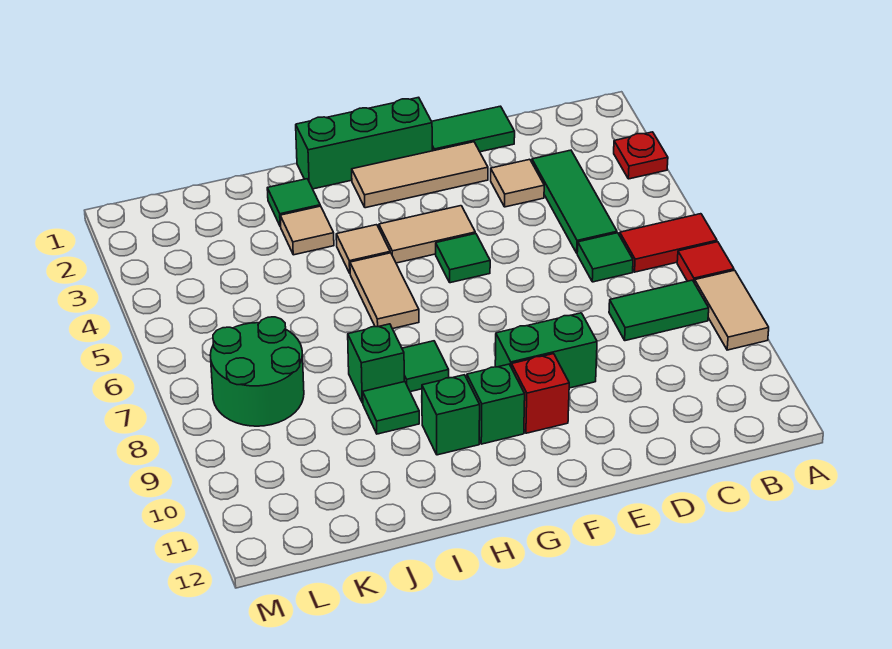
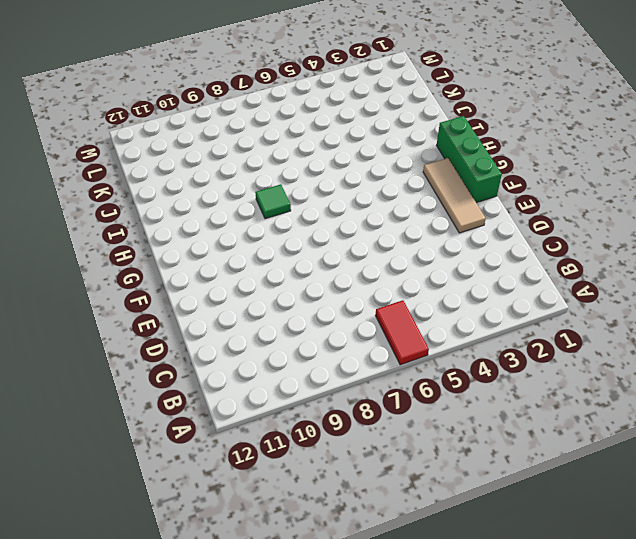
none -> red 1x1 plate [614,132,668,179]
none -> red 1x1 tile [677,242,734,283]
none -> tan 1x2 tile [695,270,769,350]

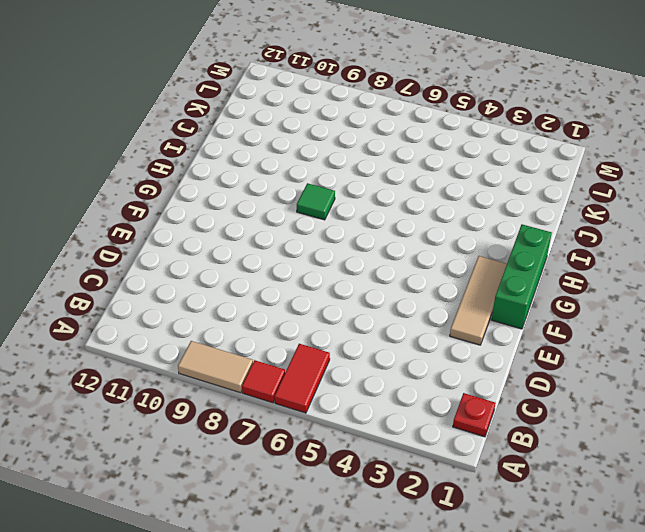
red 1x1 plate [453,393,495,437] -> red 1x1 plate moved to [614,132,668,179]
none -> green 1x2 tile [609,280,709,341]
none -> green 1x3 tile [532,150,617,253]
none -> green 1x1 tile [577,233,633,282]

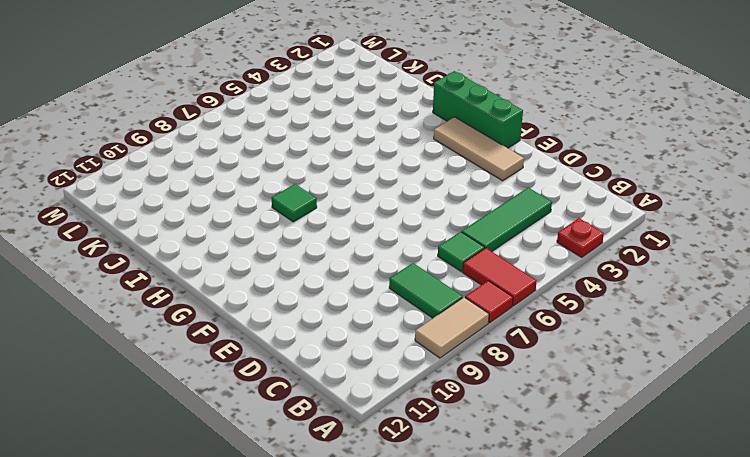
none -> green 1x2 tile [432,106,515,152]
none -> tan 1x1 tile [491,159,544,207]
none -> green 1x2 brick [495,313,597,388]

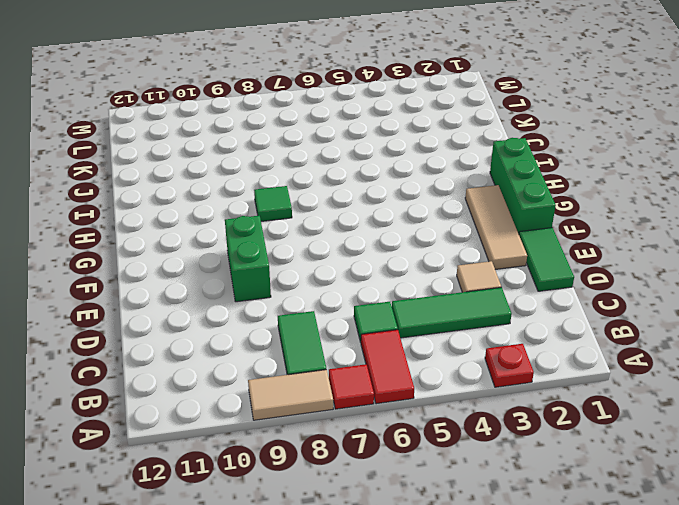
none -> tan 1x2 tile [379,206,475,263]
none -> green 1x1 tile [436,233,490,283]
none -> red 1x1 brick [511,354,569,433]

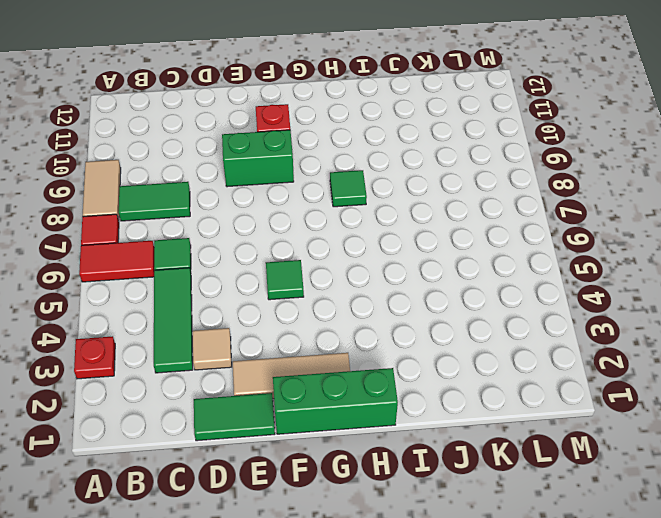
none -> tan 1x2 tile [379,206,475,263]
none -> green 1x1 brick [467,364,525,444]
none -> tan 1x1 tile [336,225,390,273]

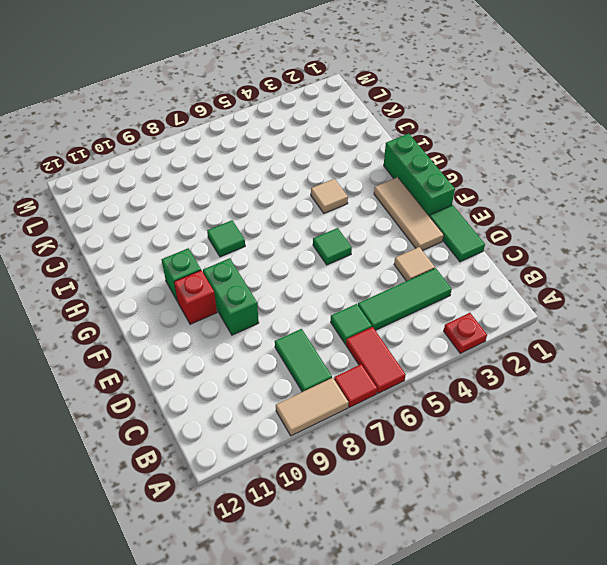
none -> tan 1x2 tile [379,206,475,263]
none -> tan 1x2 tile [350,253,419,329]
none -> green 1x1 brick [422,375,480,455]

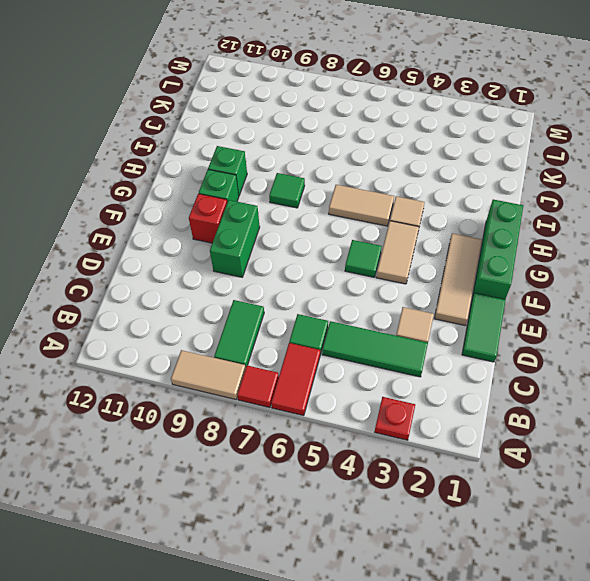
none -> green 1x1 tile [267,179,320,226]
none -> tan 1x1 tile [280,206,334,255]
none -> green 1x1 brick [348,324,404,403]

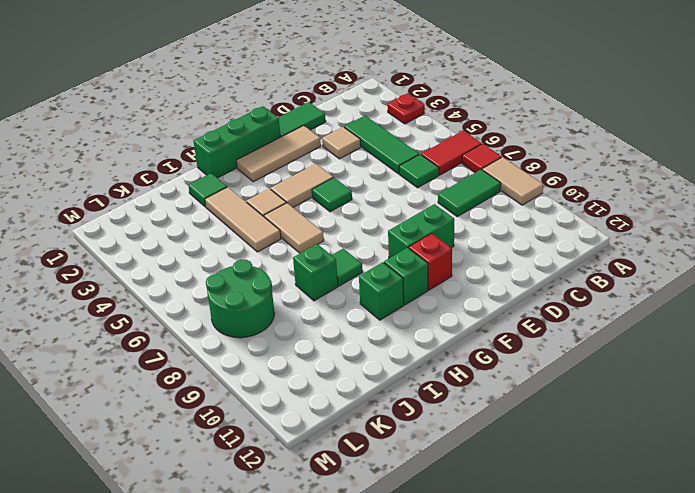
tan 1x3 tile [205,187,281,252] -> tan 1x1 tile [280,206,334,255]
none -> green 1x1 tile [363,382,419,434]

